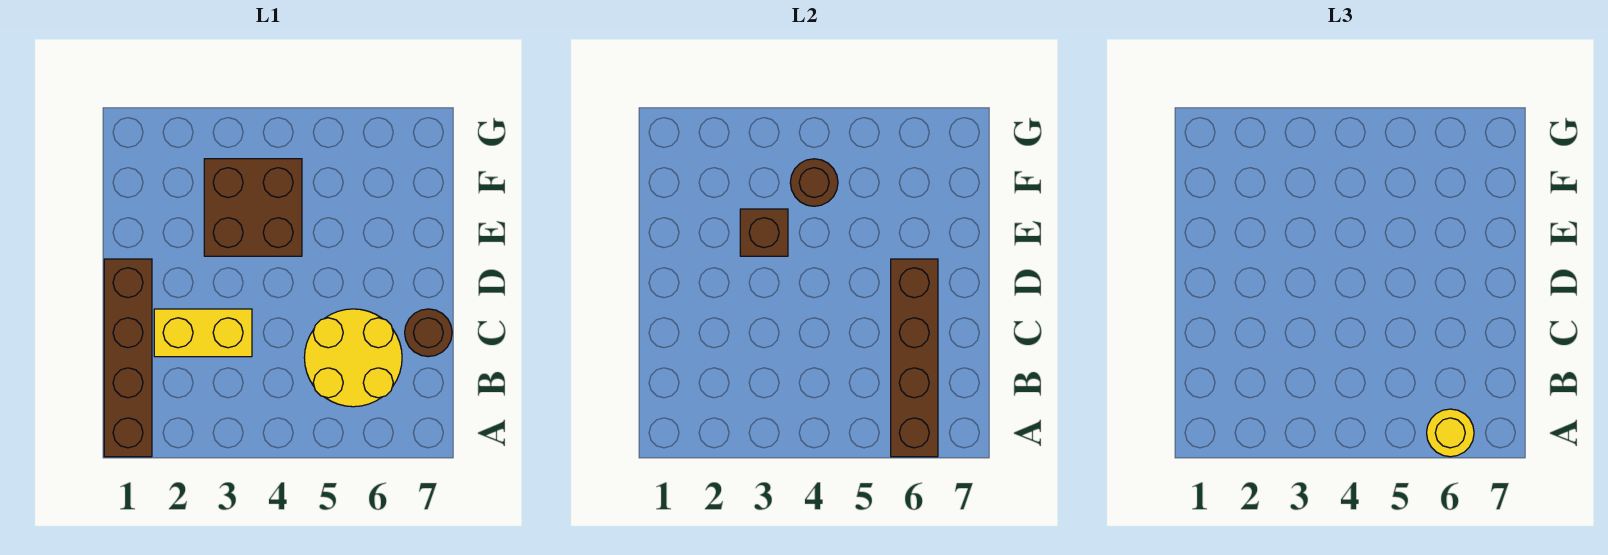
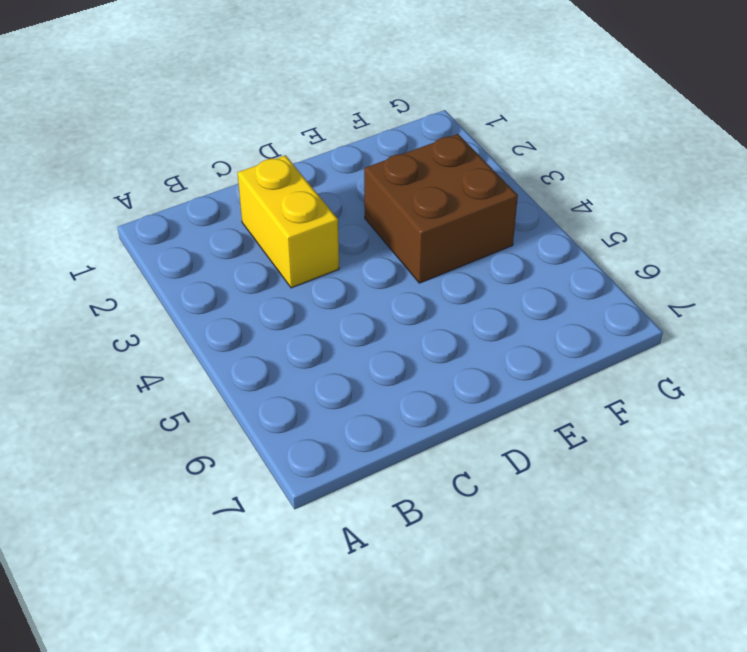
none -> brown 1x4 brick [104,259,152,457]
none -> yellow 2x2 round brick [304,309,402,407]

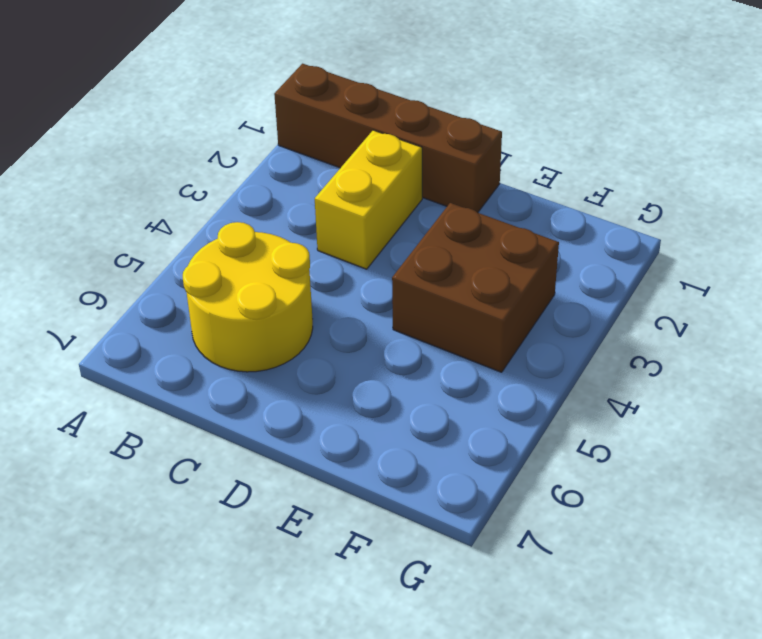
none -> brown 1x1 round brick [405,309,452,357]
none -> brown 1x4 brick [891,259,938,457]

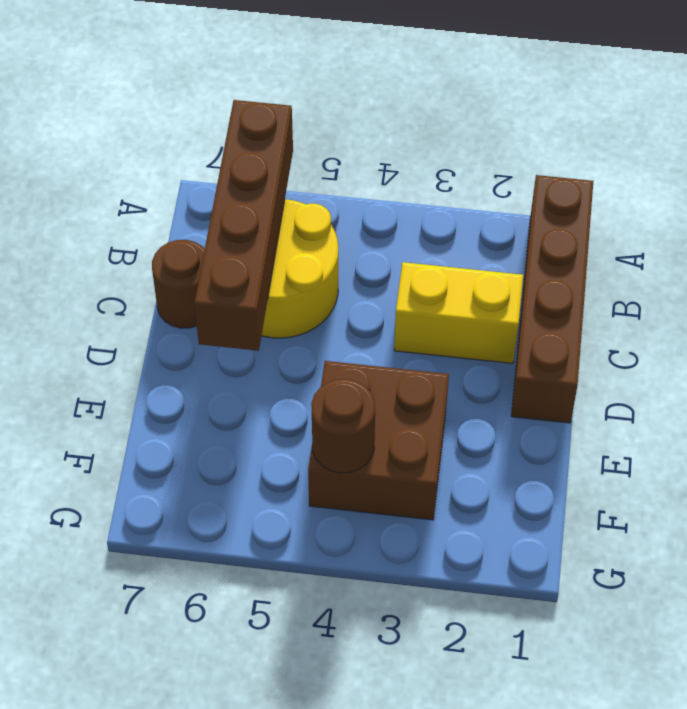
none -> brown 1x1 brick [740,209,788,256]
none -> yellow 1x1 round brick [1427,409,1474,457]

